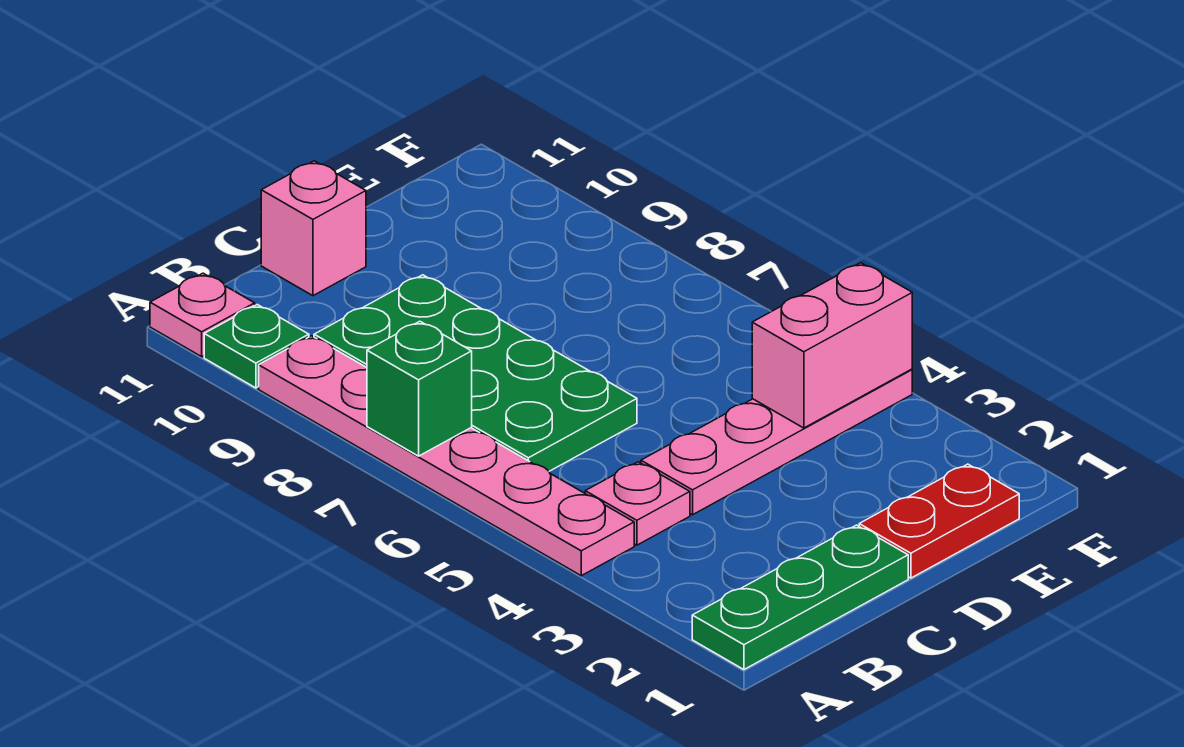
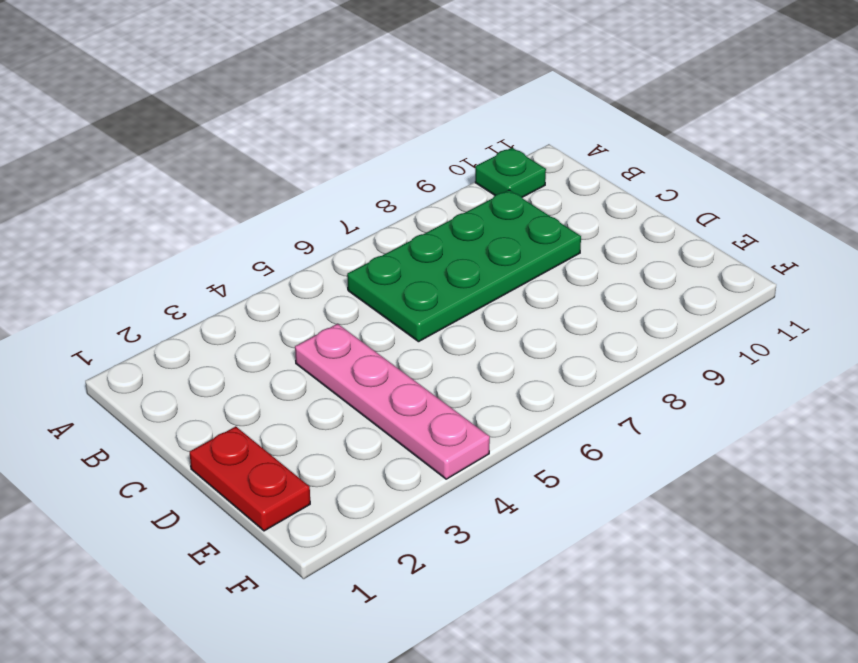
none -> green 1x3 plate [692,525,908,670]
none -> pink 1x6 plate [259,336,634,576]

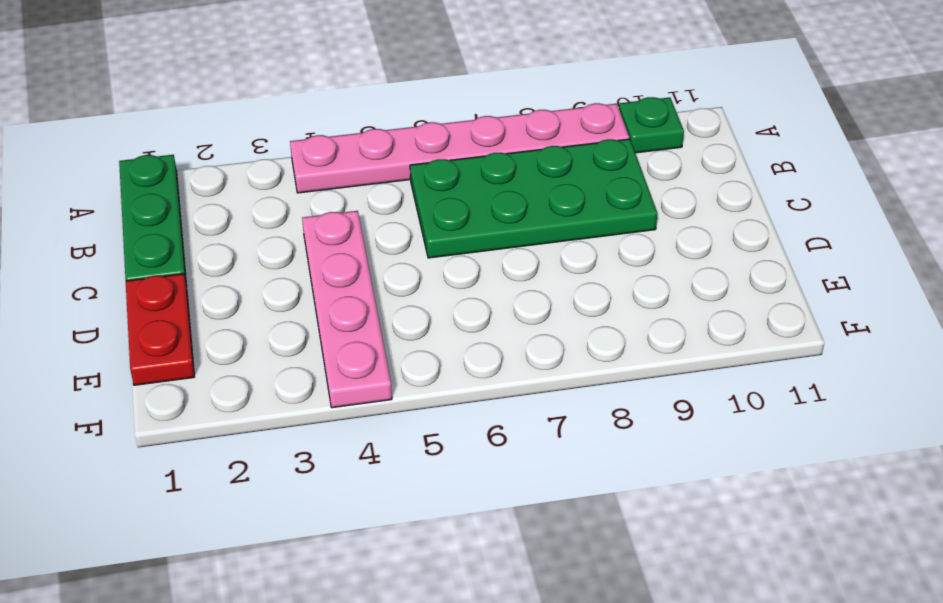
none -> pink 1x1 plate [150,273,255,357]
none -> pink 1x1 plate [585,462,690,545]

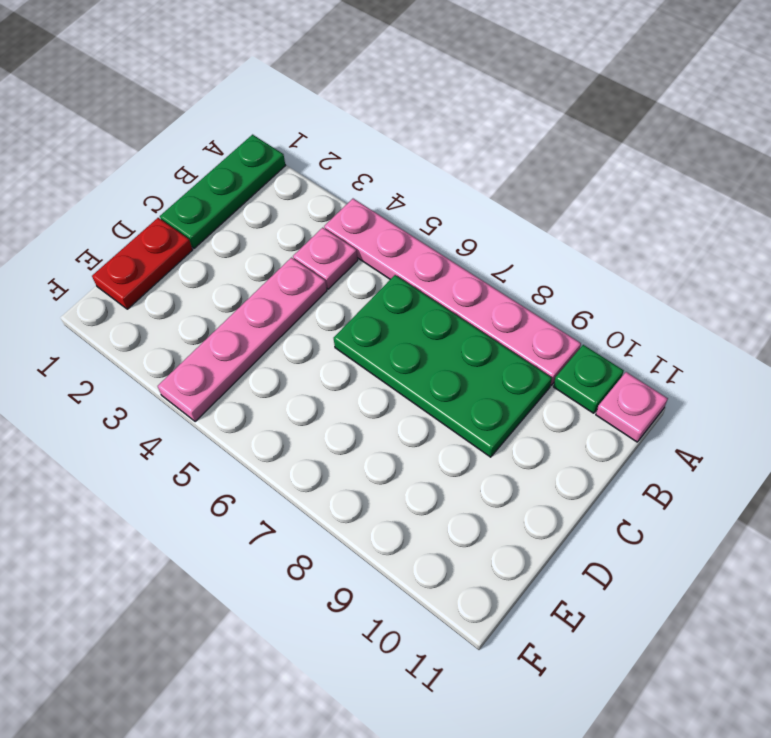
none -> pink 1x1 brick [261,161,366,296]
none -> green 1x1 brick [367,321,472,456]

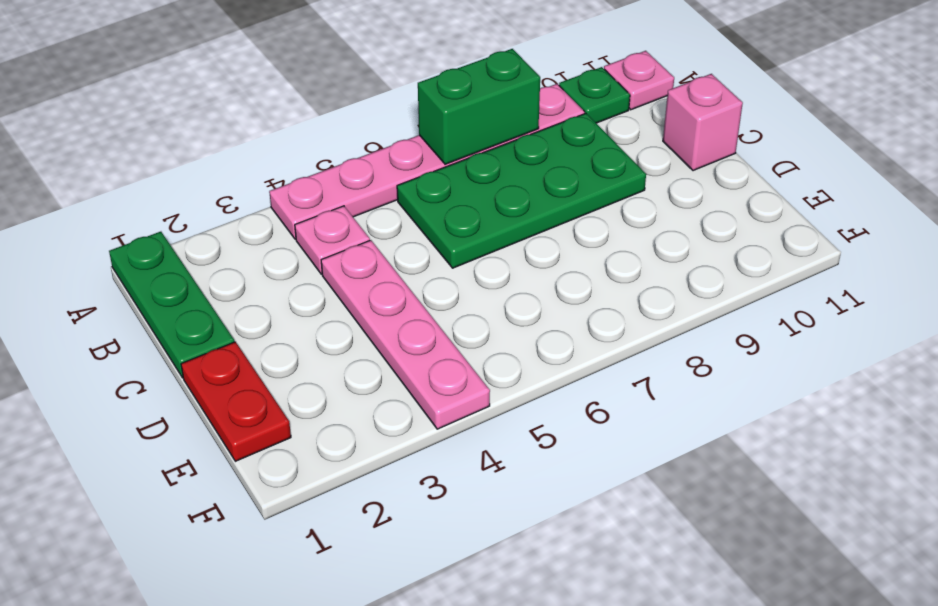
green 1x2 brick [418,49,540,164] -> green 1x1 brick [367,321,472,456]
none -> pink 1x2 brick [752,263,912,428]

